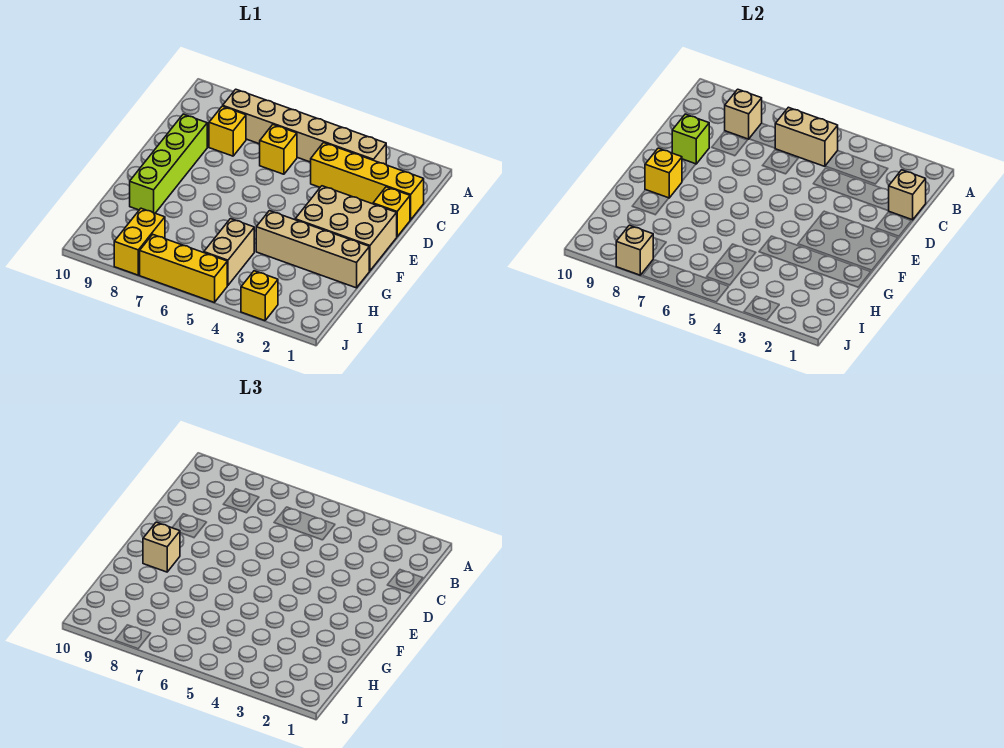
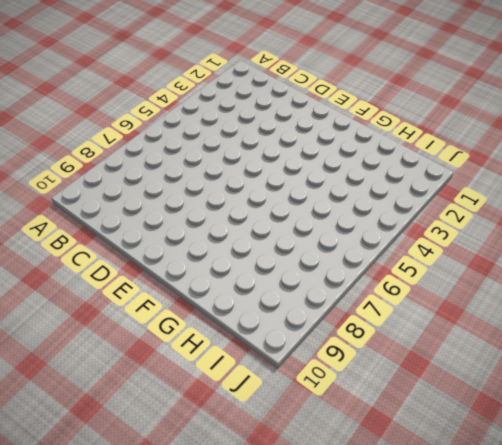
none -> tan 1x6 brick [223,89,387,165]
none -> yellow 1x4 brick [311,143,424,220]
none -> yellow 1x1 brick [260,125,297,174]

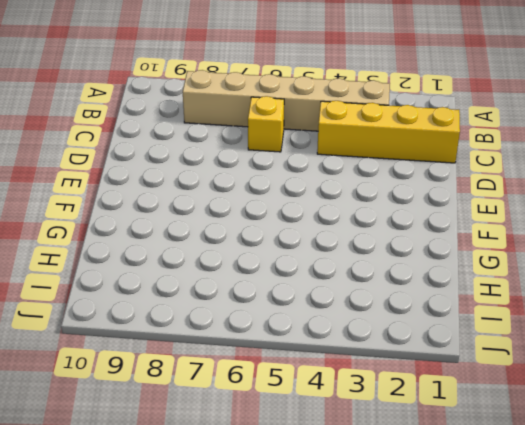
none -> yellow 1x1 brick [209,106,246,156]
none -> yellow 1x1 brick [373,187,410,237]
none -> lime 1x4 brick [130,114,207,213]

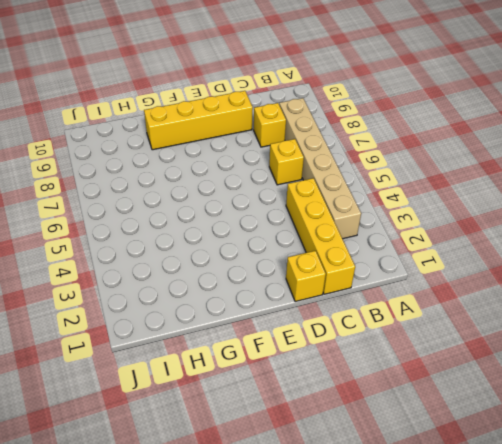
yellow 1x4 brick [144,91,253,150] -> lime 1x4 brick [130,114,207,213]
none -> tan 2x3 brick [295,186,397,271]
none -> tan 1x4 brick [256,211,369,288]
none -> tan 1x2 brick [204,219,254,285]

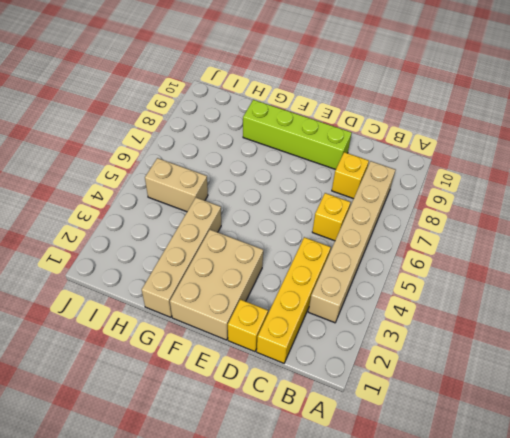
none -> yellow 1x2 brick [114,208,165,275]
none -> yellow 1x1 brick [241,271,278,321]
none -> yellow 1x3 brick [140,234,227,303]

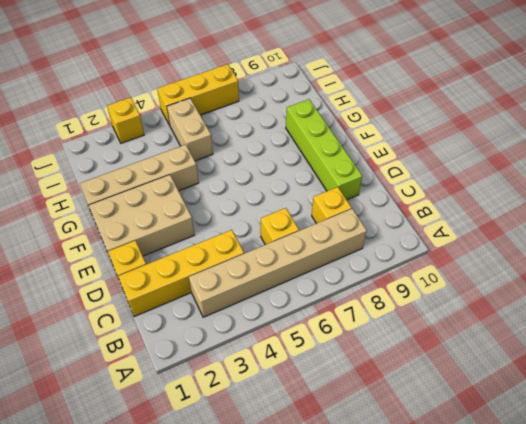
none -> yellow 1x2 brick [114,208,165,275]
none -> tan 1x2 brick [775,107,838,166]
none -> tan 1x1 brick [725,89,762,139]

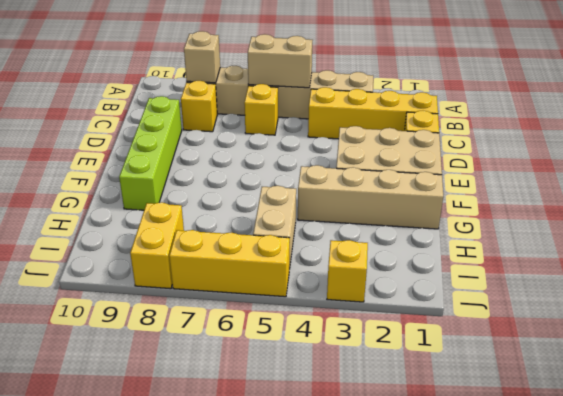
none -> tan 1x1 brick [889,170,926,220]
none -> lime 1x1 brick [672,114,709,164]
none -> yellow 1x1 brick [645,148,682,198]

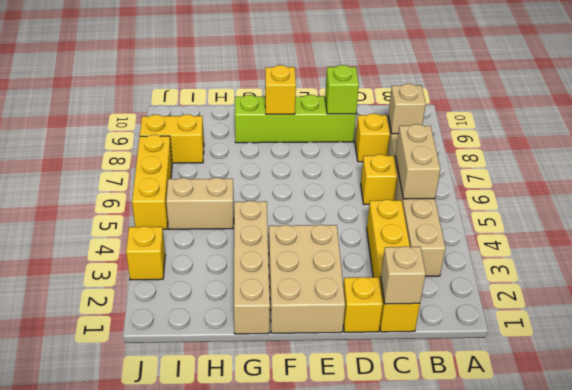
none -> tan 1x1 brick [616,225,653,275]
none -> tan 1x1 brick [143,522,180,572]

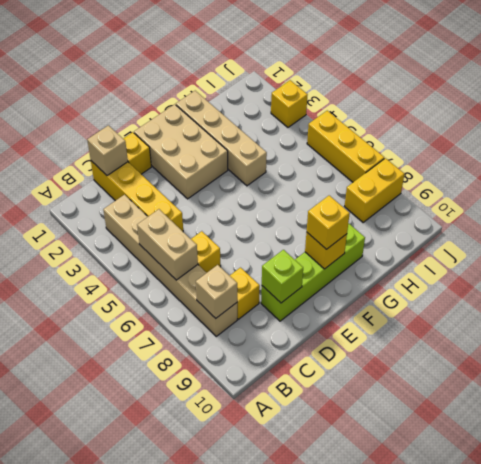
yellow 1x1 brick [307,196,350,249] -> tan 1x1 brick [143,522,180,572]
none -> tan 1x2 brick [204,219,254,285]
none -> tan 1x1 brick [616,225,653,275]

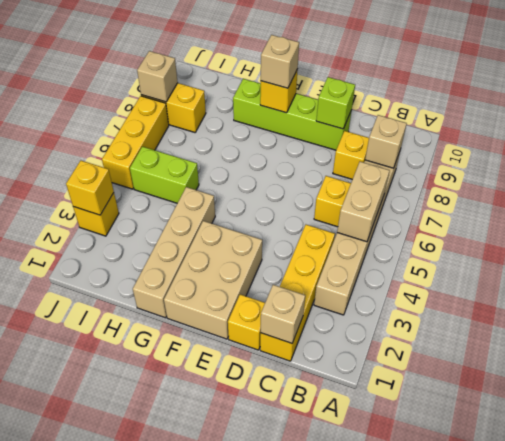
lime 1x2 brick [130,147,199,203] -> tan 1x2 brick [204,219,254,285]
yellow 1x1 brick [66,161,114,215] -> none

